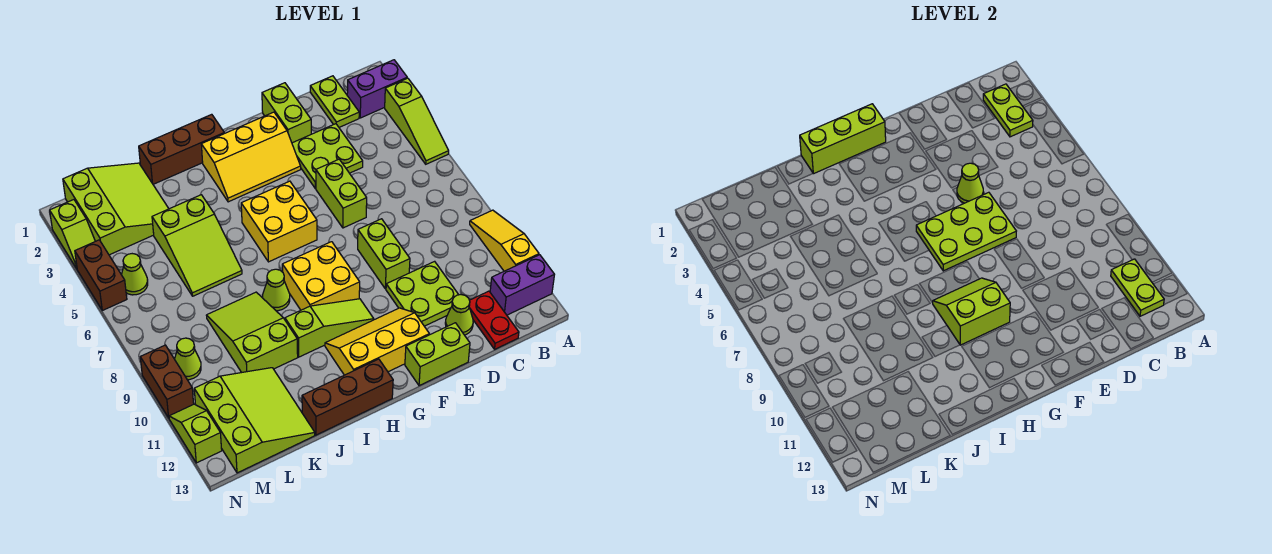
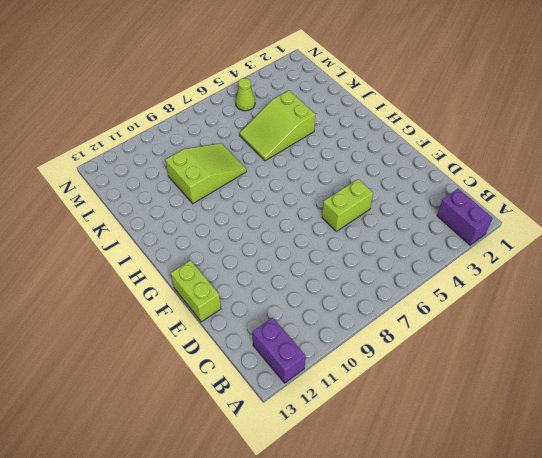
none -> lime 1x3 slope [385,78,449,164]
none -> yellow 1x3 slope [470,210,539,271]
none -> lime 1x2 plate [310,76,359,127]
none -> red 1x2 plate [469,291,519,349]

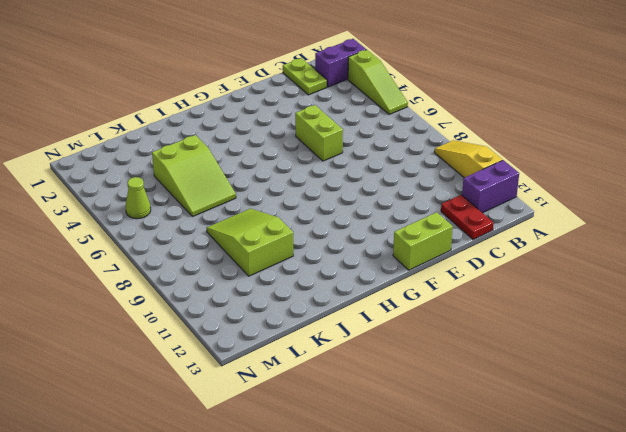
none -> lime 2x2 plate [292,124,363,188]
none -> lime 2x2 plate [386,261,459,326]
none -> lime 1x1 cone [445,295,473,335]
none -> lime 1x2 brick [262,83,311,143]

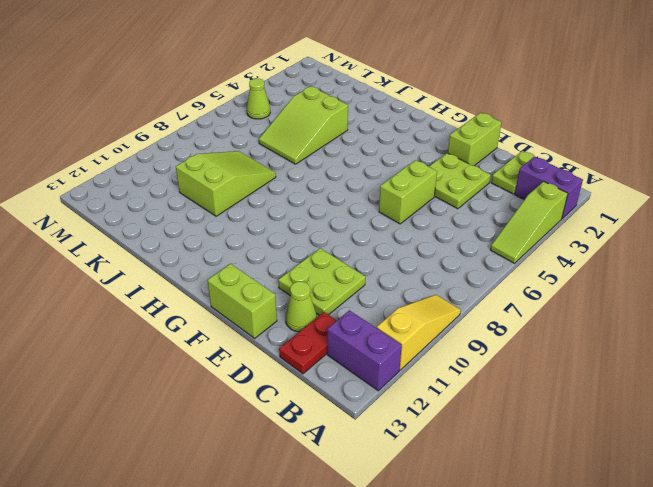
none -> lime 1x2 brick [358,219,410,289]
none -> yellow 2x3 slope [201,112,301,202]
none -> yellow 2x3 slope [325,308,429,375]
none -> yellow 2x2 brick [241,181,317,262]

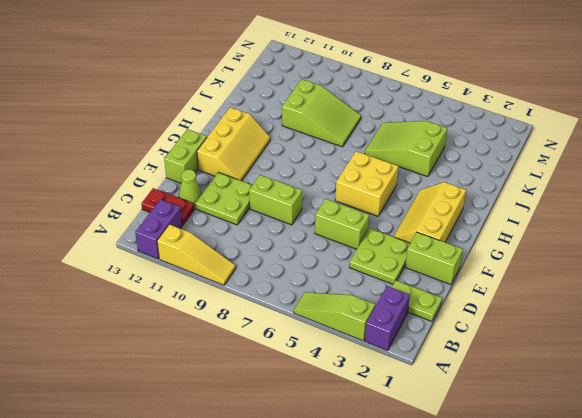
none -> yellow 2x2 brick [282,242,360,310]
none -> lime 1x3 slope [285,299,374,357]
none -> brown 1x3 brick [139,114,224,184]
none -> brown 1x3 brick [302,359,393,435]

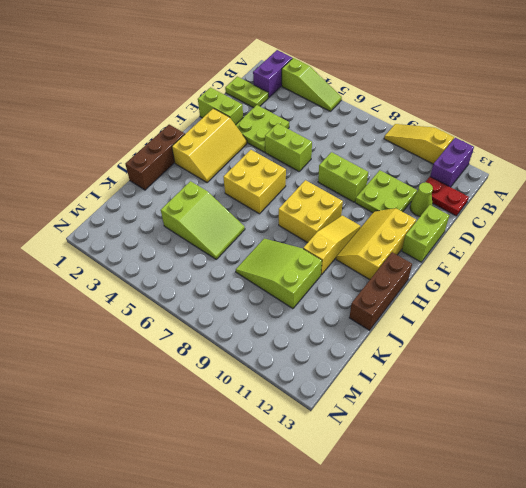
yellow 1x3 slope [303,215,361,275] -> lime 1x3 slope [285,299,374,357]
none -> lime 1x1 cone [263,269,290,311]
none -> lime 3x3 slope [63,163,169,255]
none -> lime 3x3 slope [194,368,315,473]
none -> lime 1x1 cone [121,254,148,295]

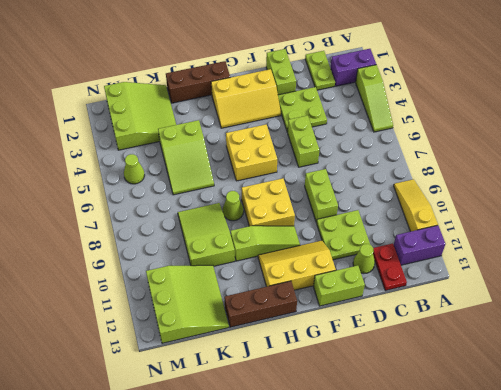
none -> lime 1x1 cone [175,338,201,380]
none -> lime 1x2 slope [50,200,95,269]
none -> brown 1x2 brick [75,240,127,310]
none -> brown 1x2 brick [140,345,194,418]

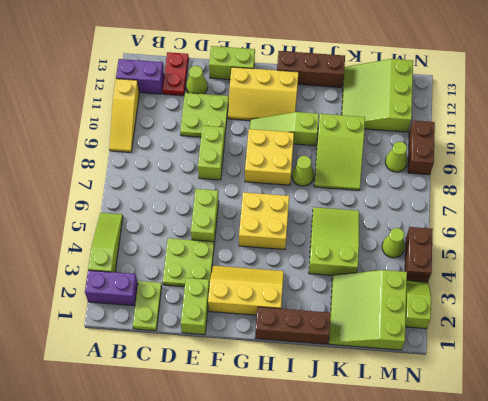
none -> lime 1x2 slope [169,404,222,463]
none -> lime 1x2 plate [983,84,1033,137]
none -> lime 1x2 plate [1111,259,1164,316]
none -> lime 1x1 cone [957,163,983,203]

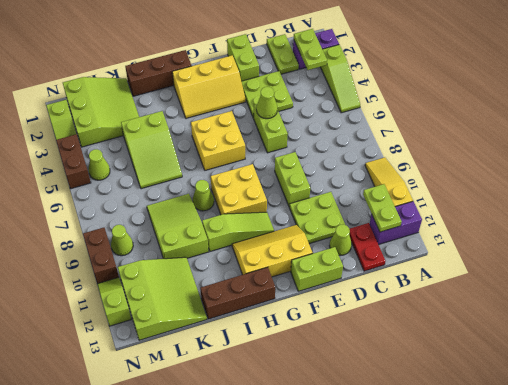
none -> lime 2x3 plate [916,192,1016,271]
none -> lime 1x3 brick [800,104,886,174]
none -> lime 2x2 slope [933,278,1010,345]

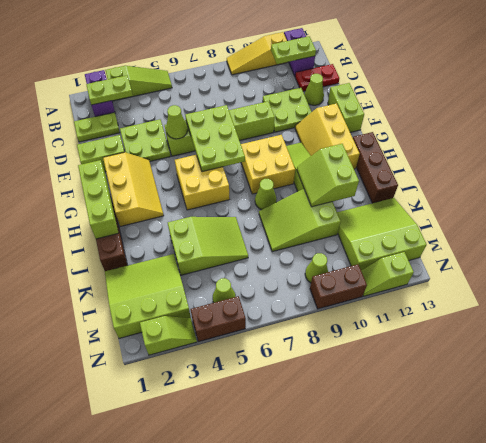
lime 2x2 slope [297,144,359,207] -> lime 2x2 slope moved to [933,278,1010,345]

